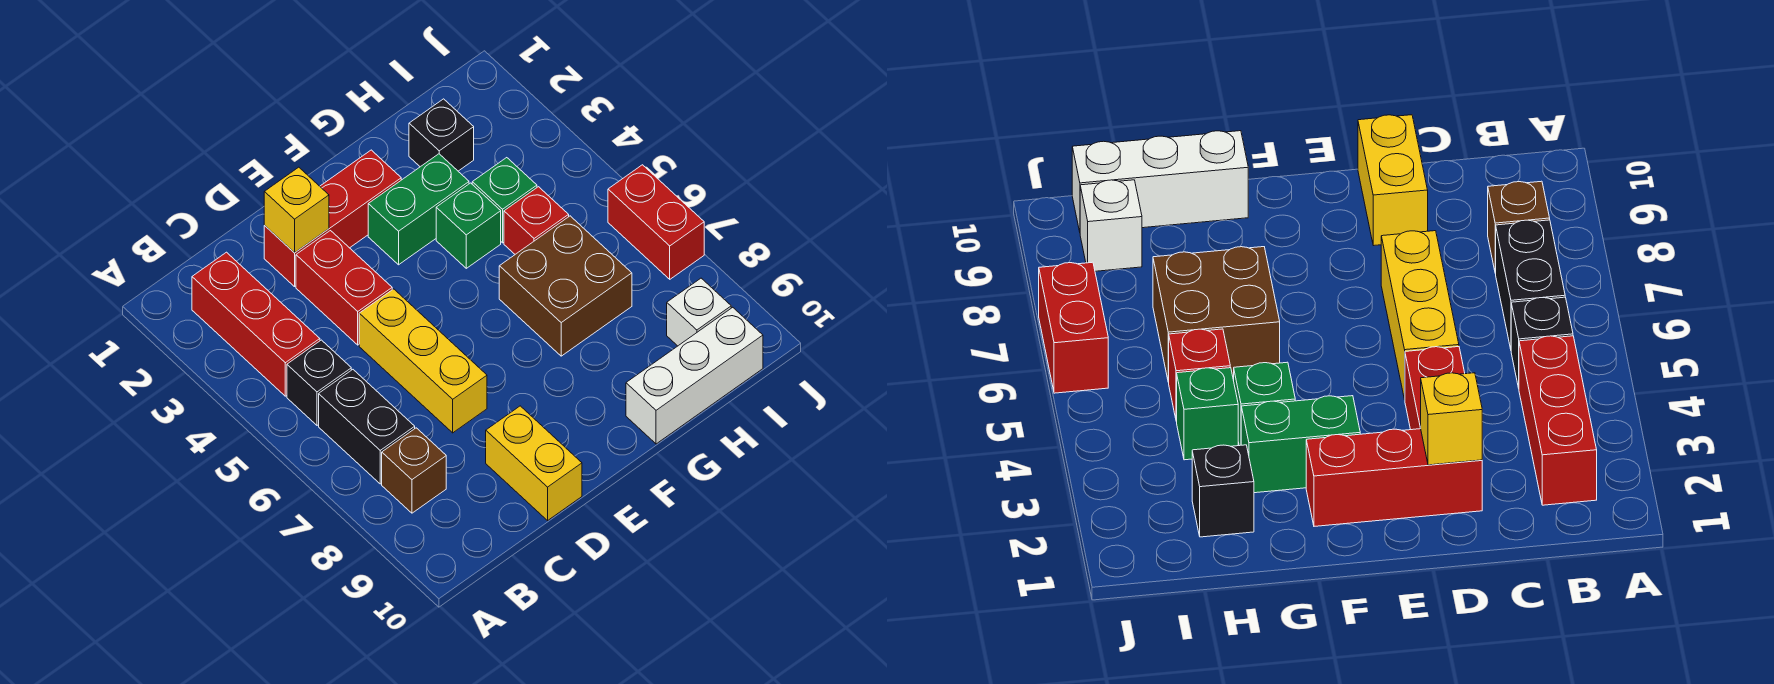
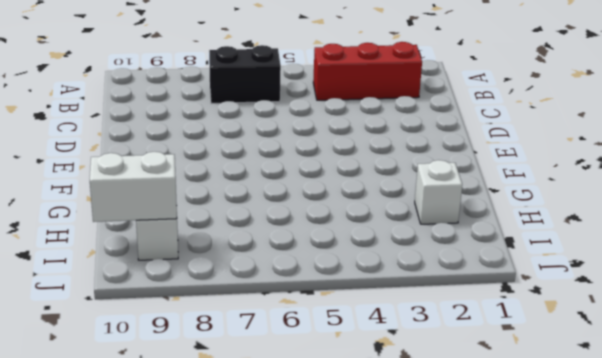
white 1x1 brick [415,160,462,224] -> black 1x1 brick [409,99,474,171]
white 1x2 brick [90,152,177,222] -> none
none -> black 1x1 brick [287,340,351,425]
none -> brown 1x1 brick [382,428,446,513]
none -> red 1x3 brick [264,150,401,287]

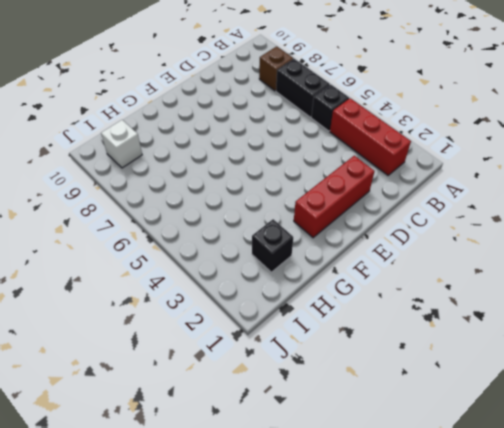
none -> red 1x2 brick [296,231,392,345]
none -> yellow 1x3 brick [359,289,487,433]
none -> yellow 1x2 brick [486,406,582,520]

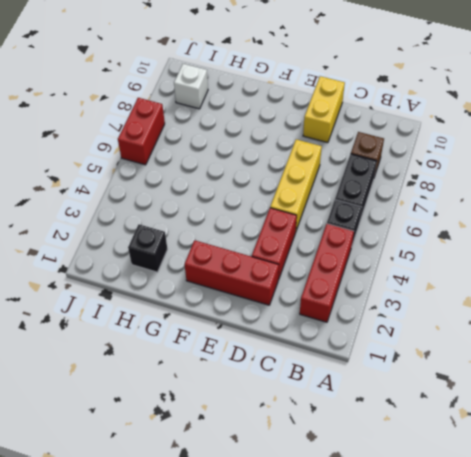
none -> green 1x2 brick [368,154,469,265]
none -> green 1x1 brick [436,183,501,268]
none -> brown 2x2 brick [499,216,632,356]

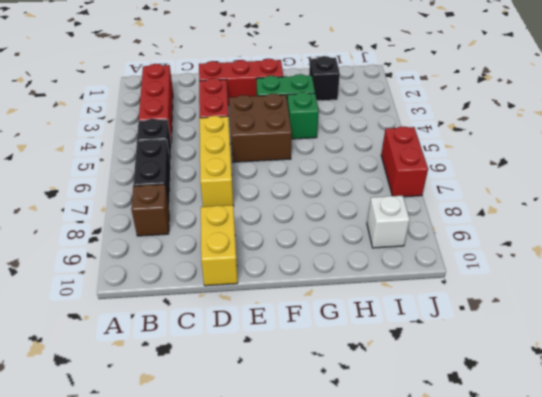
brown 2x2 brick [229,94,292,162] -> brown 2x2 brick moved to [499,216,632,356]
none -> white 1x3 brick [626,307,763,444]
none -> green 1x1 brick [472,158,537,243]
none -> red 1x1 brick [504,187,569,254]

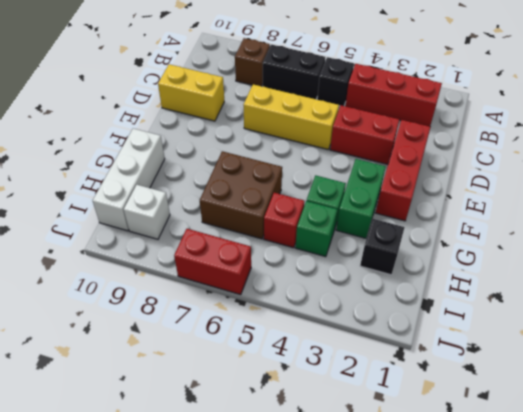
none -> yellow 1x1 brick [264,167,329,253]

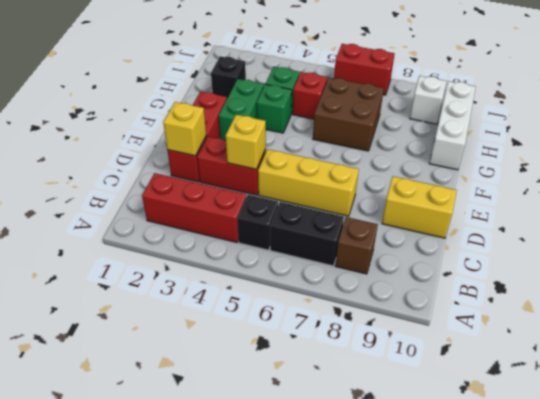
yellow 1x1 brick [226,115,266,169] -> none

